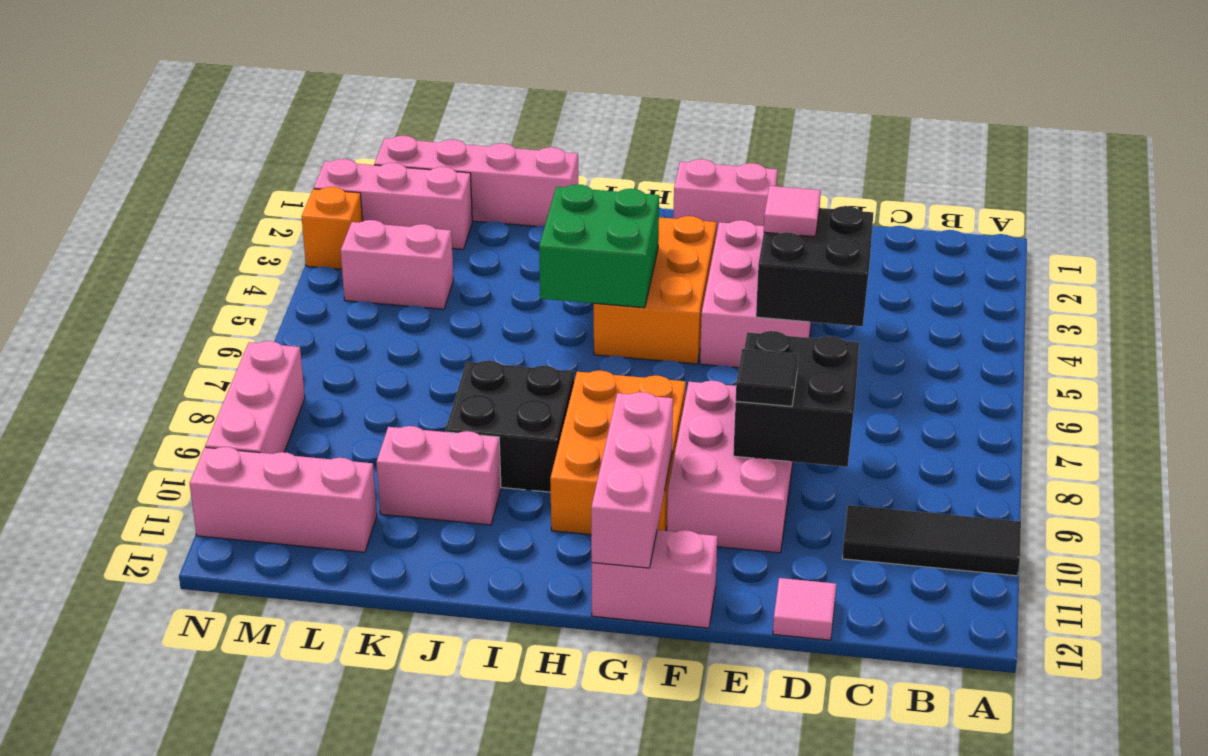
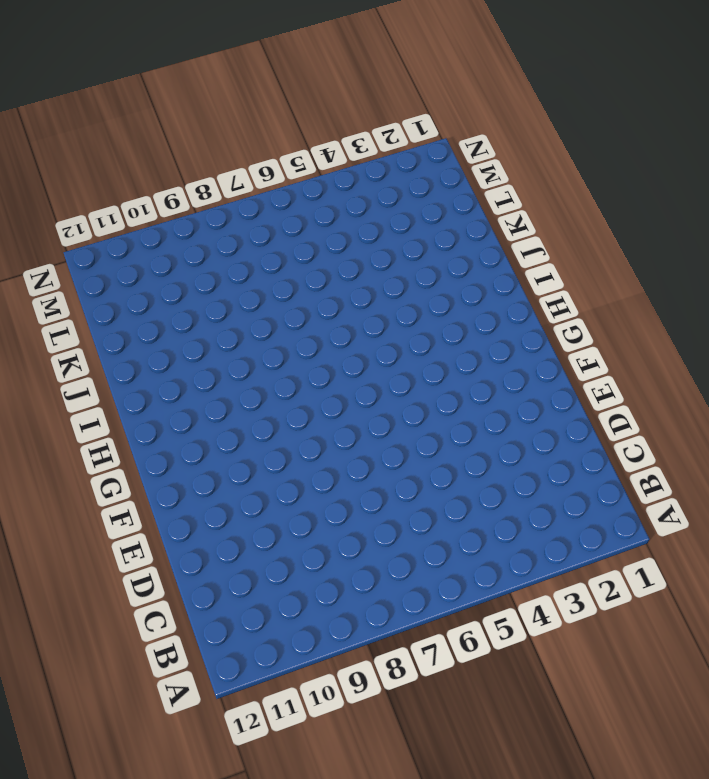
none -> black 1x3 tile [842,505,1021,576]
none -> pink 1x1 tile [773,578,836,640]
none -> pink 2x3 brick [700,220,812,368]

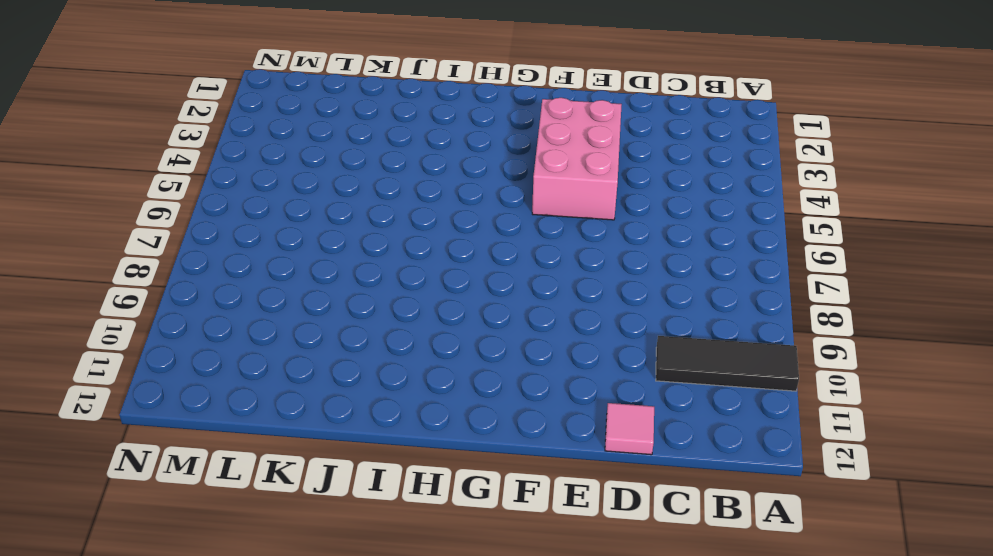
none -> pink 2x3 brick [667,381,793,553]
none -> pink 1x2 brick [673,159,778,235]
none -> pink 1x2 brick [592,530,717,628]

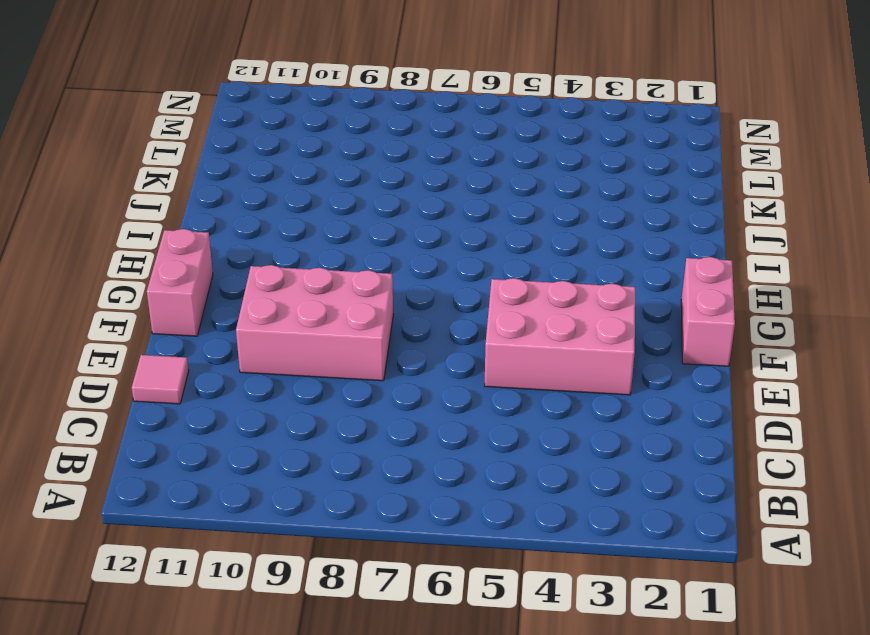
none -> black 1x3 tile [842,505,1021,576]
none -> orange 2x3 brick [594,216,716,364]
none -> orange 2x3 brick [550,371,686,535]

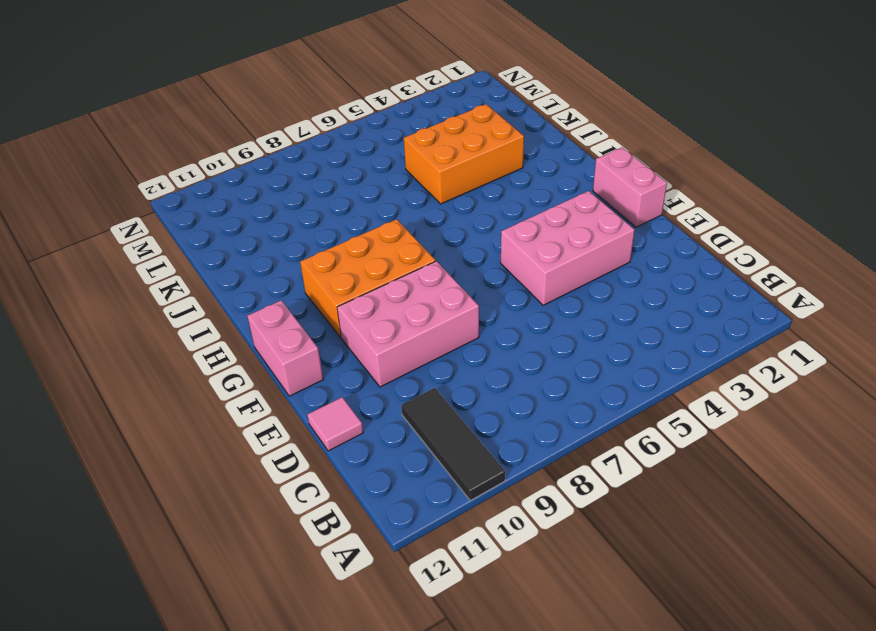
orange 2x3 brick [404,104,524,204] -> orange 2x3 brick moved to [594,216,716,364]
none -> black 2x2 brick [445,361,574,492]
none -> pink 1x4 brick [374,136,578,226]
none -> pink 1x2 brick [377,426,501,525]

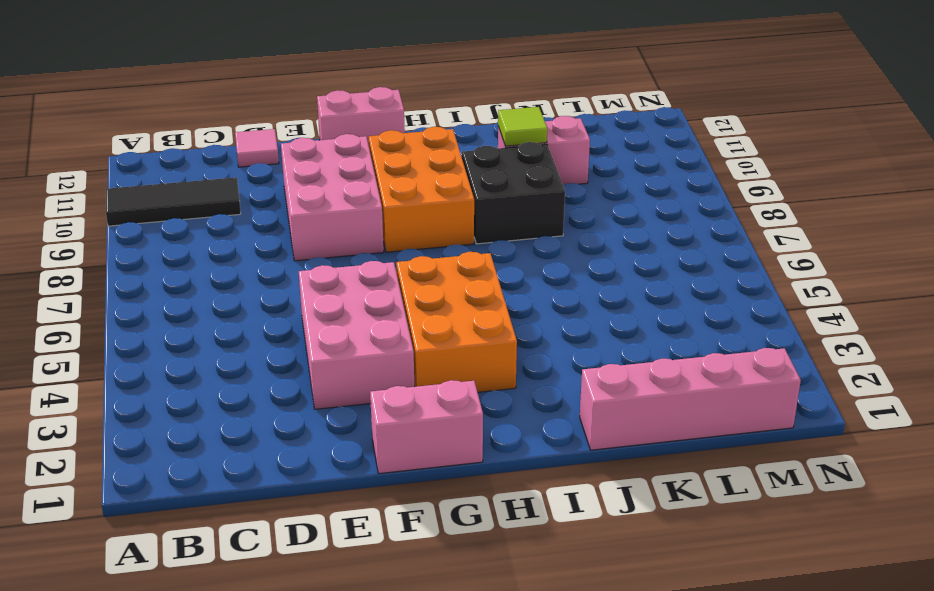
lime 1x1 tile [498,107,547,146] -> none
none -> pink 1x3 brick [314,159,472,249]
none -> pink 1x2 brick [341,220,454,309]
none -> pink 1x3 brick [190,447,377,552]

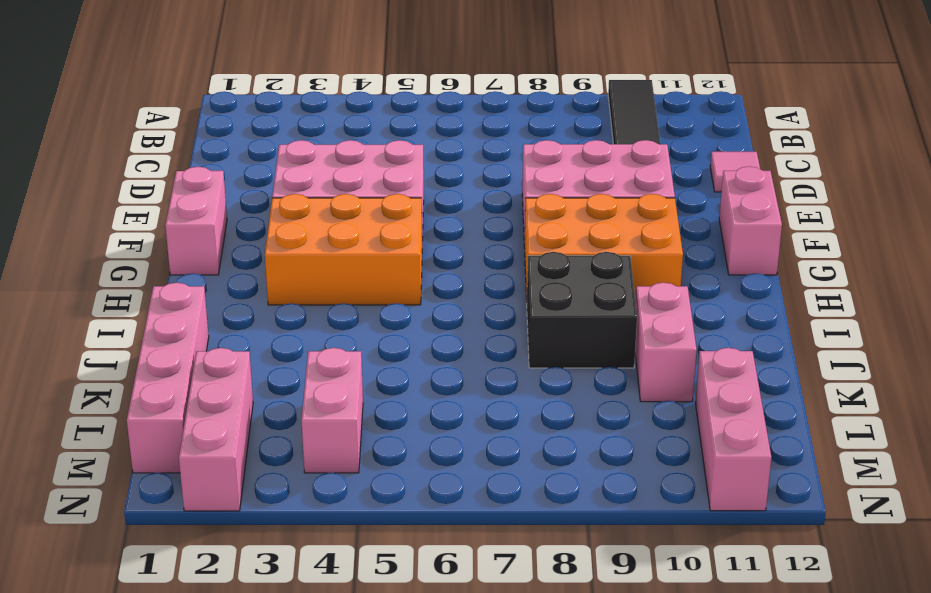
none -> orange 1x1 brick [302,187,362,269]
none -> pink 1x3 brick [205,341,305,454]
none -> black 2x2 brick [756,206,873,326]

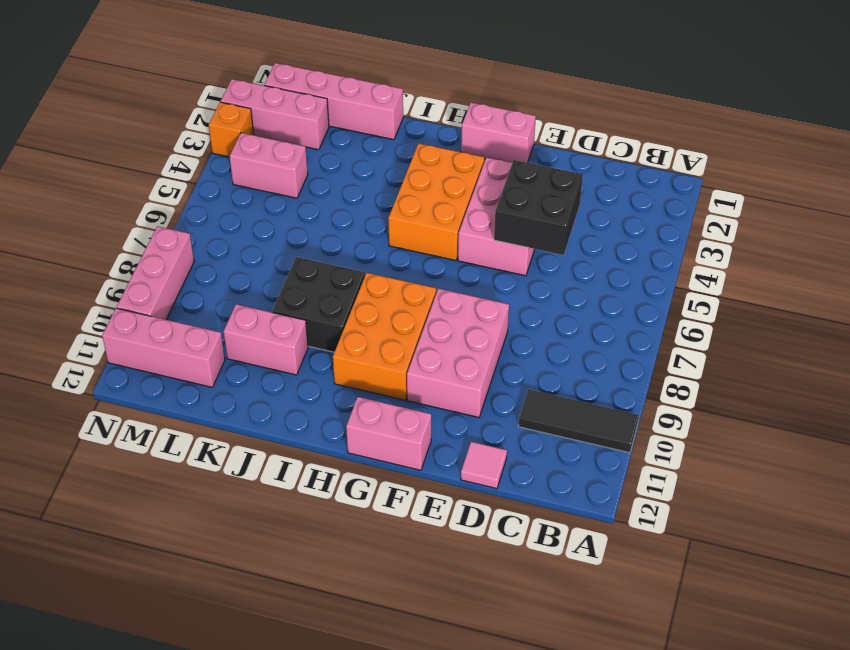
none -> black 2x2 brick [733,331,860,467]
none -> pink 1x3 brick [591,392,673,568]
none -> green 2x2 brick [539,184,659,308]

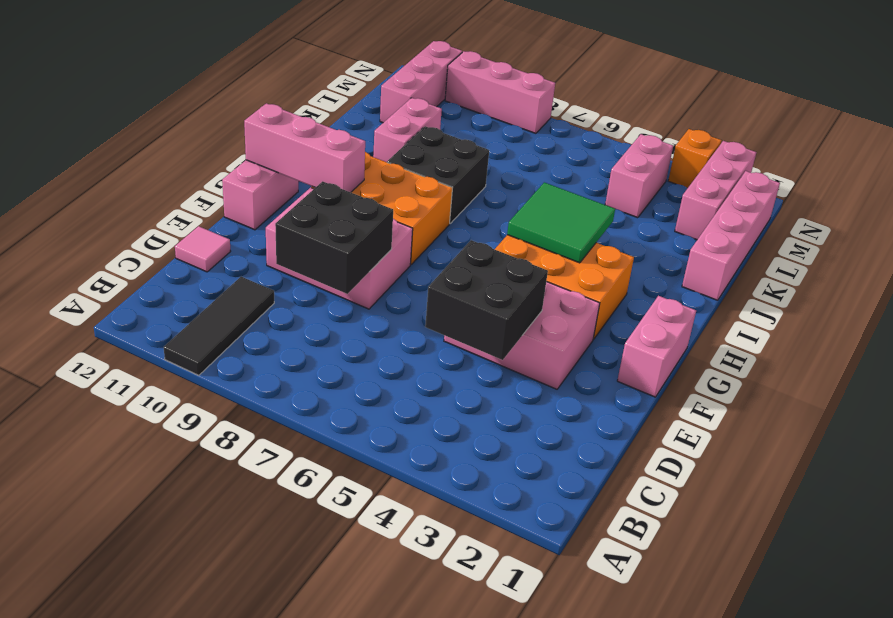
green 2x2 tile [507,182,615,263] -> green 2x2 brick [539,184,659,308]
none -> pink 1x1 tile [764,186,821,237]
none -> black 1x1 tile [736,349,798,406]

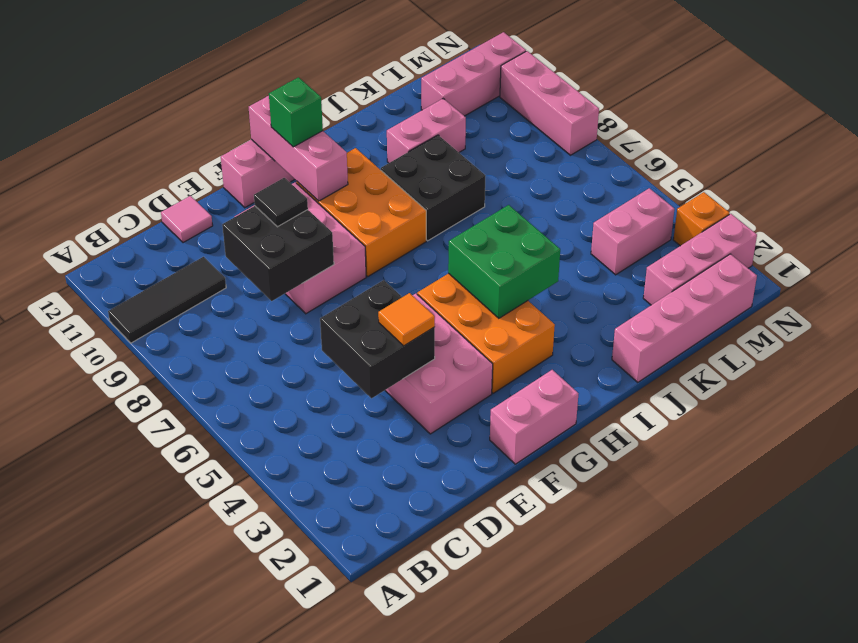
orange 1x1 tile [378,293,435,346] -> pink 1x1 tile [764,186,821,237]
green 1x1 brick [269,77,323,147] -> none

